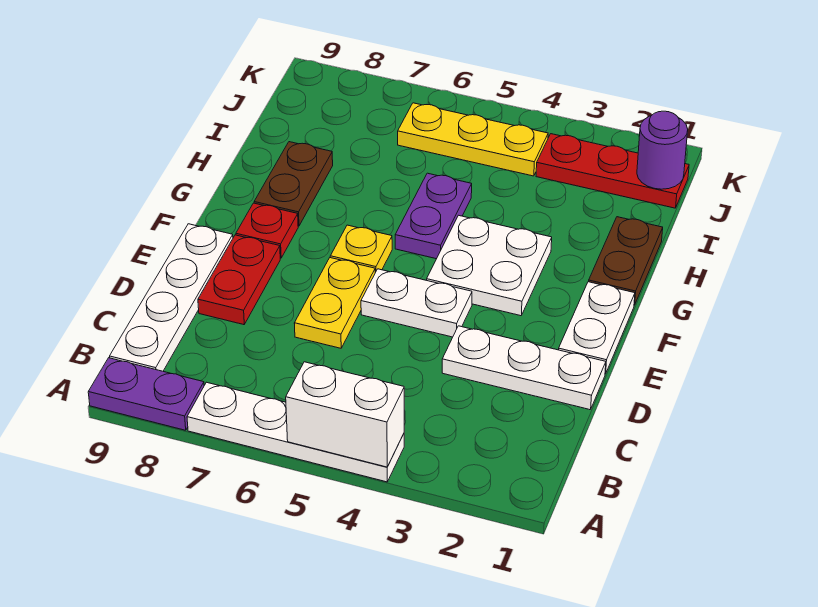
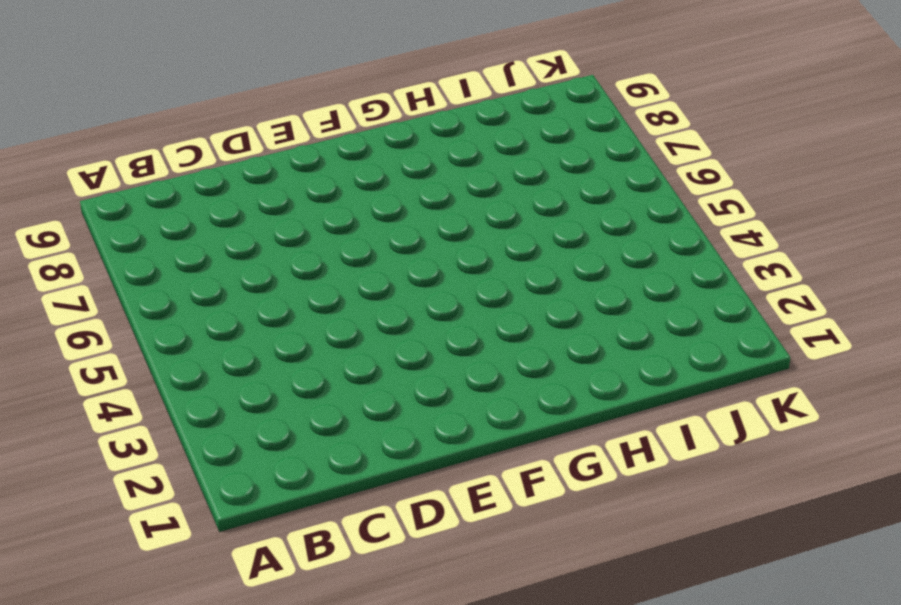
none -> white 1x4 plate [187,382,404,482]
none -> purple 1x2 plate [88,358,204,430]
none -> white 1x4 plate [110,224,233,371]

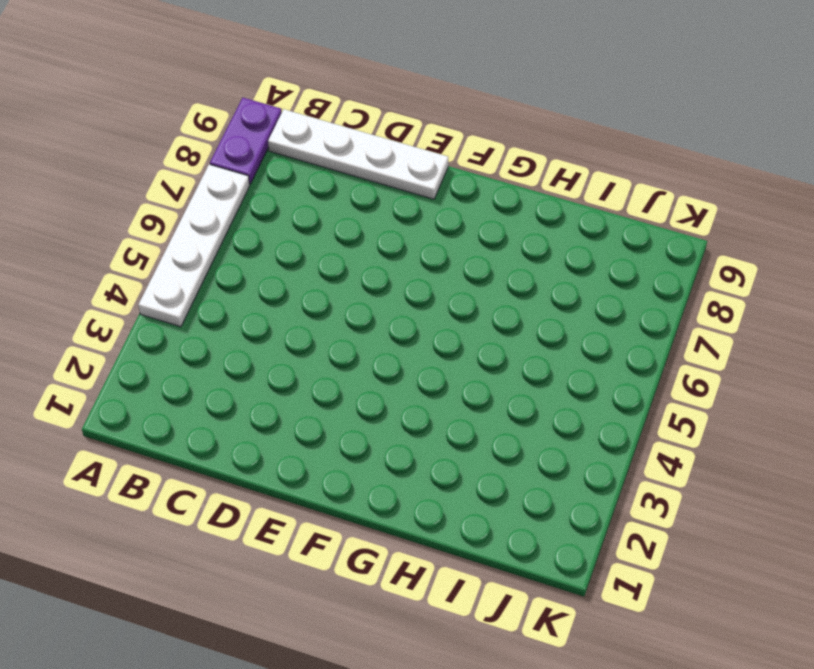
none -> white 1x3 plate [442,326,606,410]
none -> yellow 1x2 plate [294,258,375,348]
none -> red 1x2 plate [198,235,280,325]

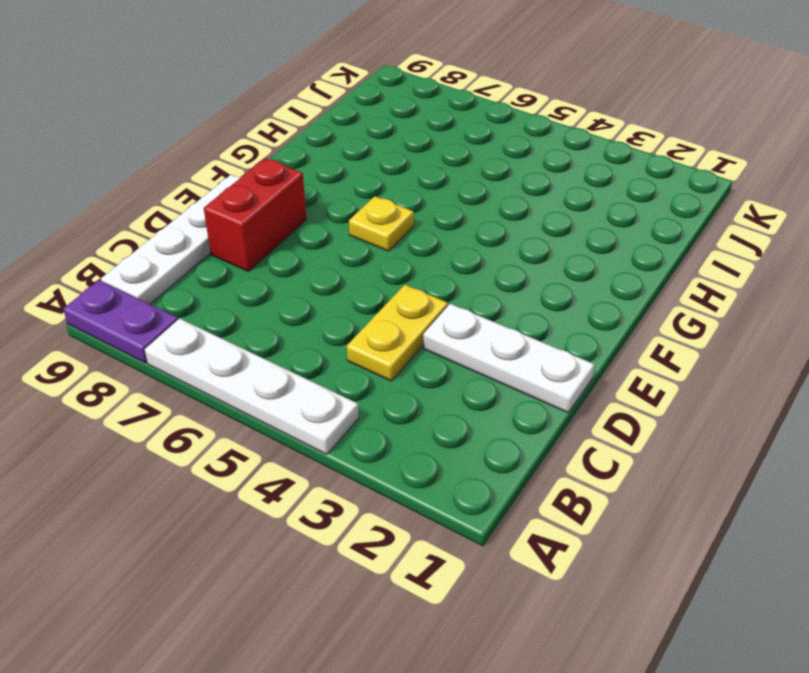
yellow 1x2 plate [347,285,448,381] -> yellow 1x2 plate moved to [294,258,375,348]
red 1x2 brick [204,158,307,271] -> red 1x2 plate [198,235,280,325]
none -> white 1x2 plate [559,282,635,374]
none -> white 1x2 plate [361,269,472,337]
none -> white 2x2 plate [427,215,552,316]

